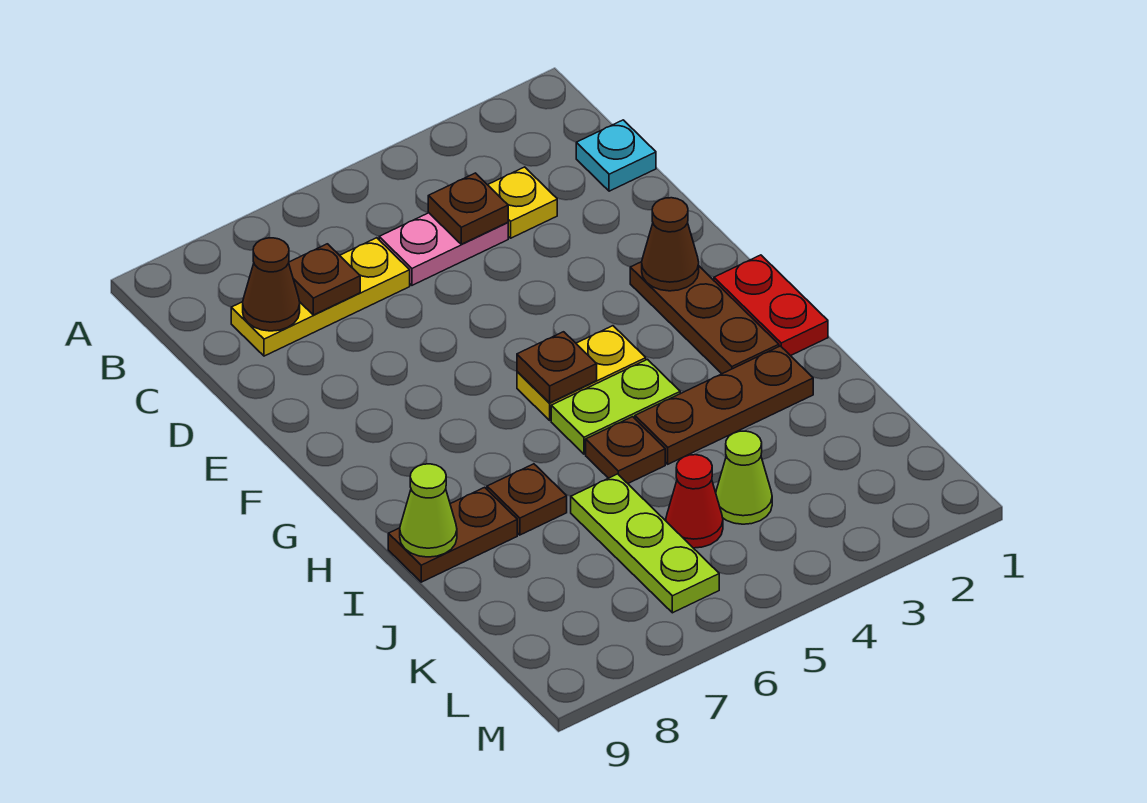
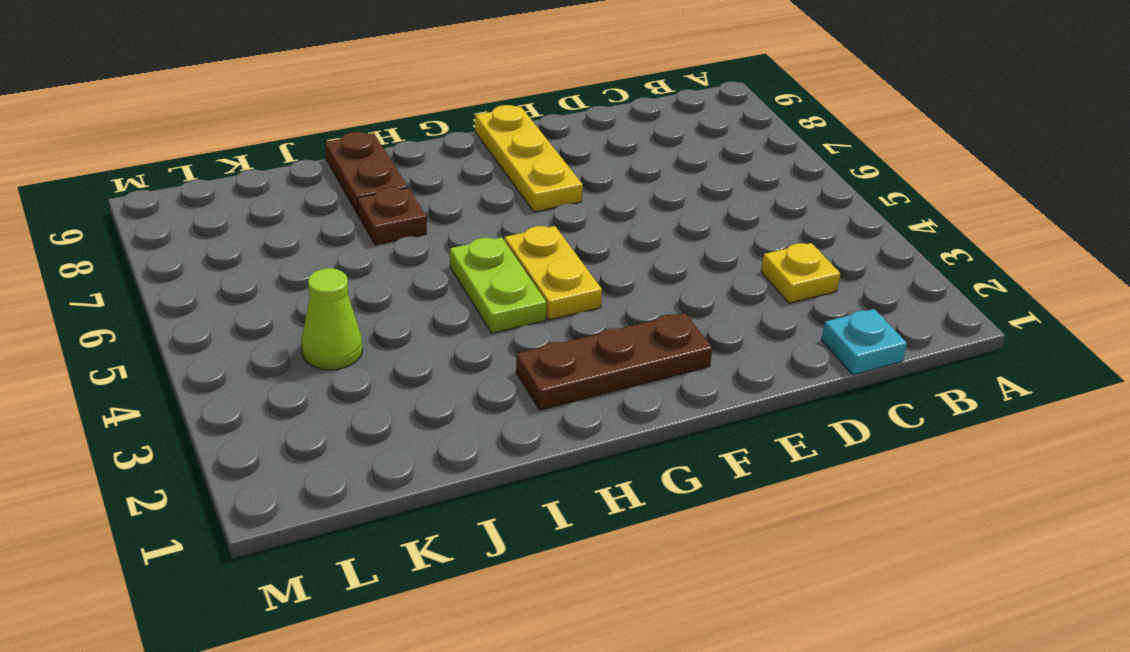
yellow 1x3 plate [475,105,583,212] -> yellow 1x3 plate moved to [231,238,410,356]
none -> pink 1x2 plate [379,213,508,285]
none -> red 1x2 plate [714,255,828,356]
none -> brown 1x3 plate [635,346,813,464]

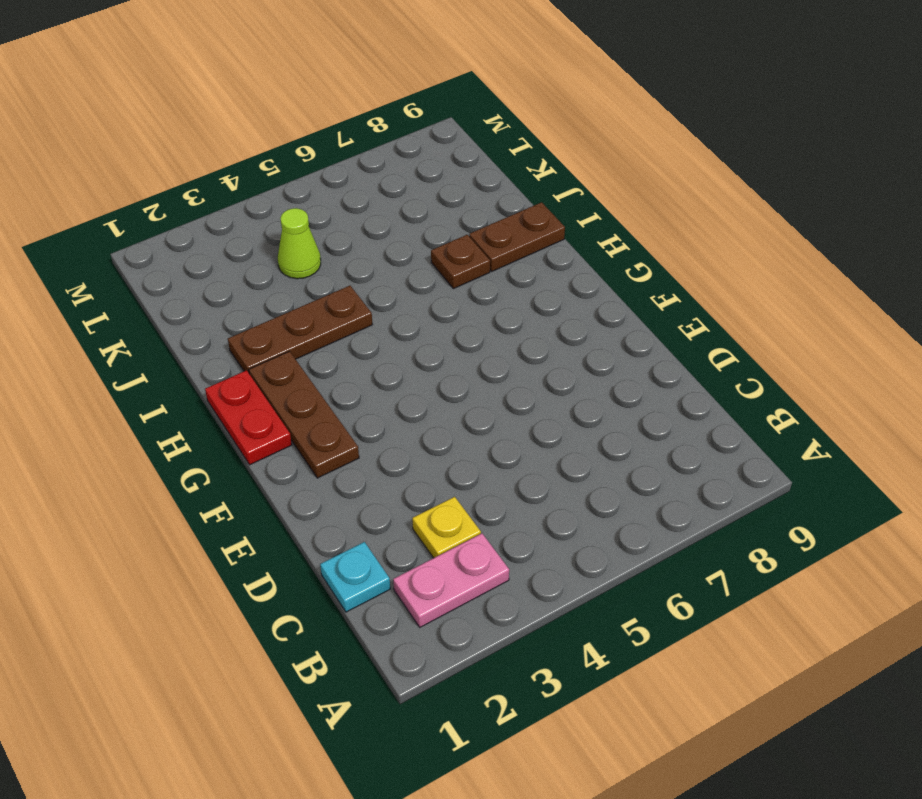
pink 1x2 plate [393,534,509,627] -> pink 1x2 plate moved to [379,213,508,285]
none -> yellow 1x3 plate [231,238,410,356]
none -> yellow 1x2 plate [517,326,646,420]
none -> lime 1x2 plate [551,359,680,454]

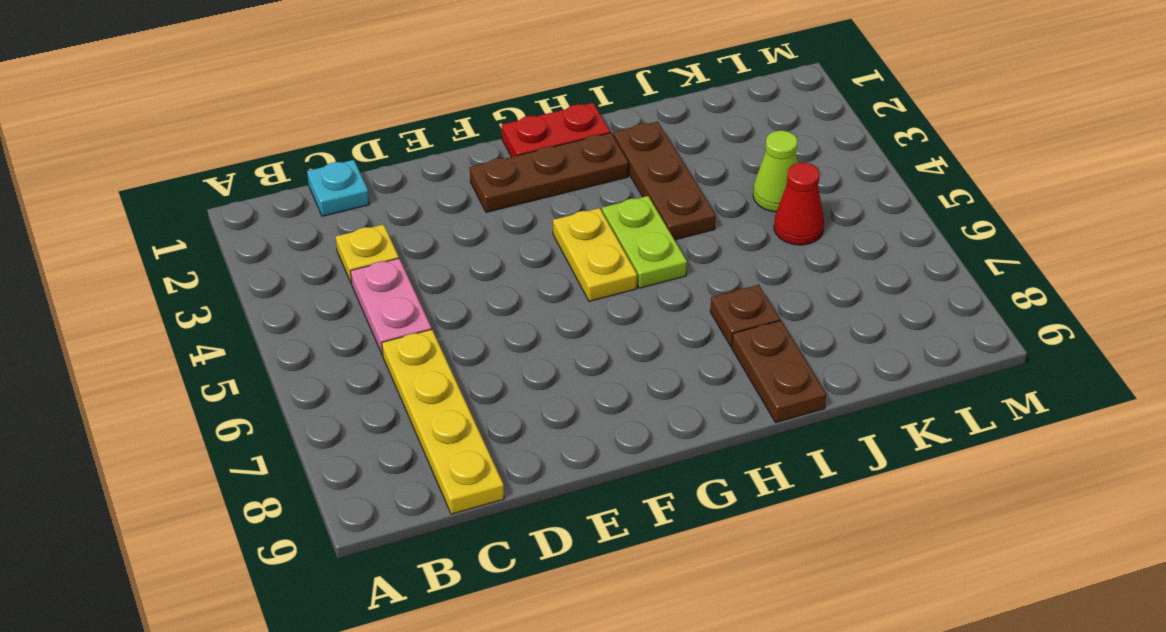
yellow 1x4 plate [382,329,504,514] -> yellow 1x3 plate [231,238,410,356]
none -> brown 1x1 plate [586,417,665,483]
none -> lime 1x3 plate [571,474,719,613]
none -> brown 1x1 plate [428,173,508,244]

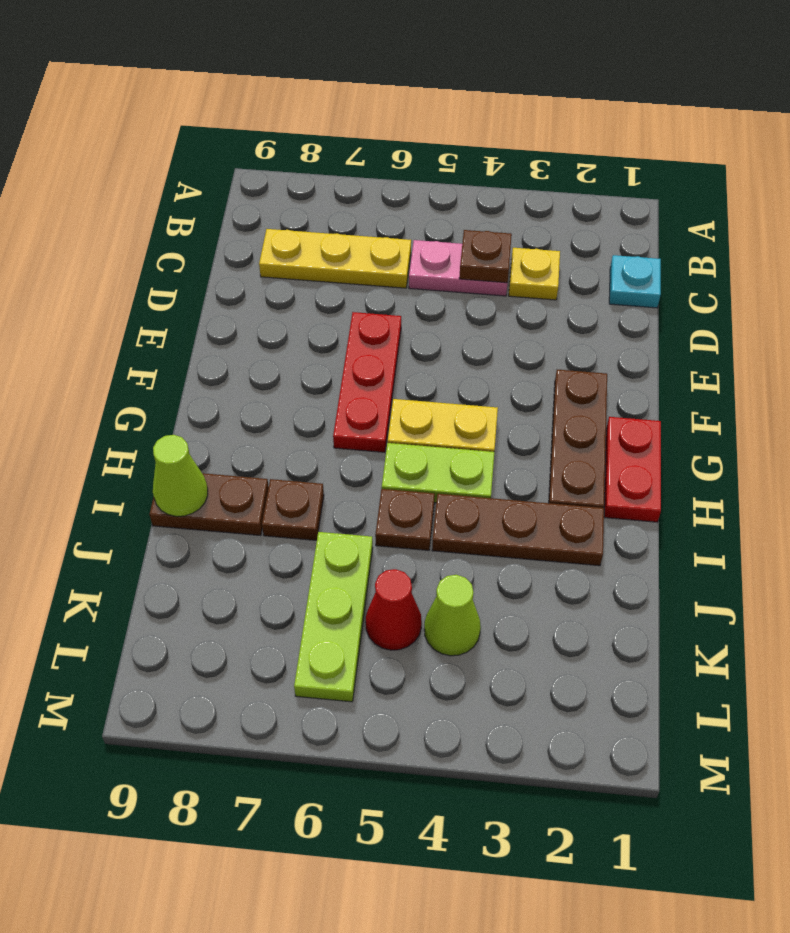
red 1x3 plate [333,312,401,452] -> none
none -> brown 1x1 plate [289,244,360,315]
none -> brown 1x1 cone [243,238,300,331]
none -> brown 1x1 cone [642,198,699,291]

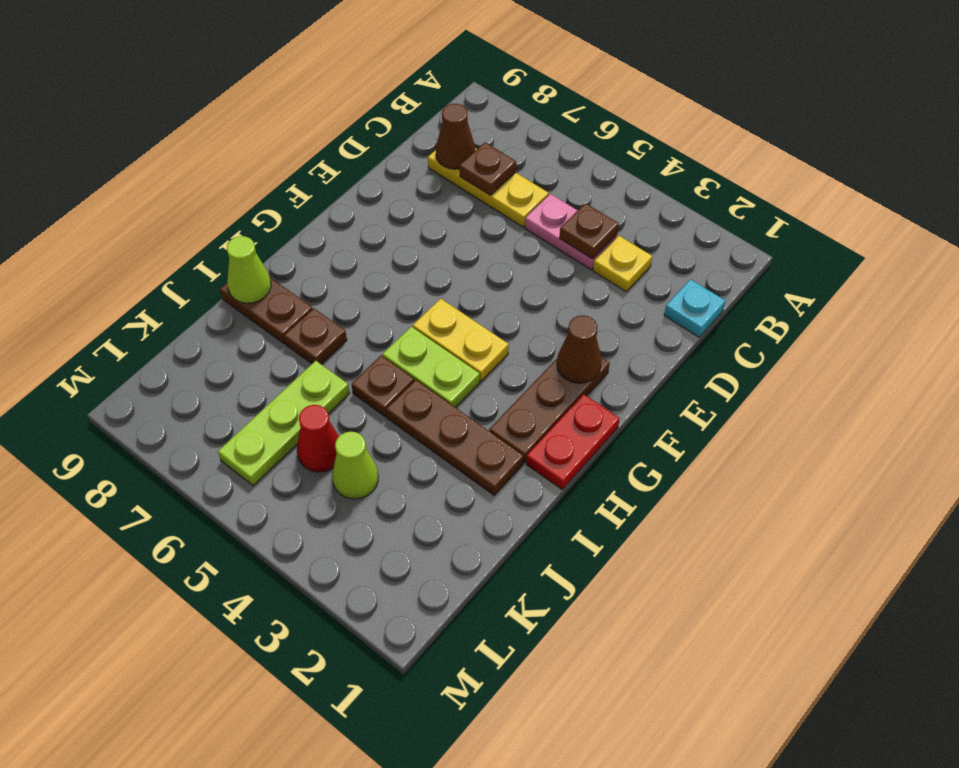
none -> brown 1x1 plate [517,332,597,403]

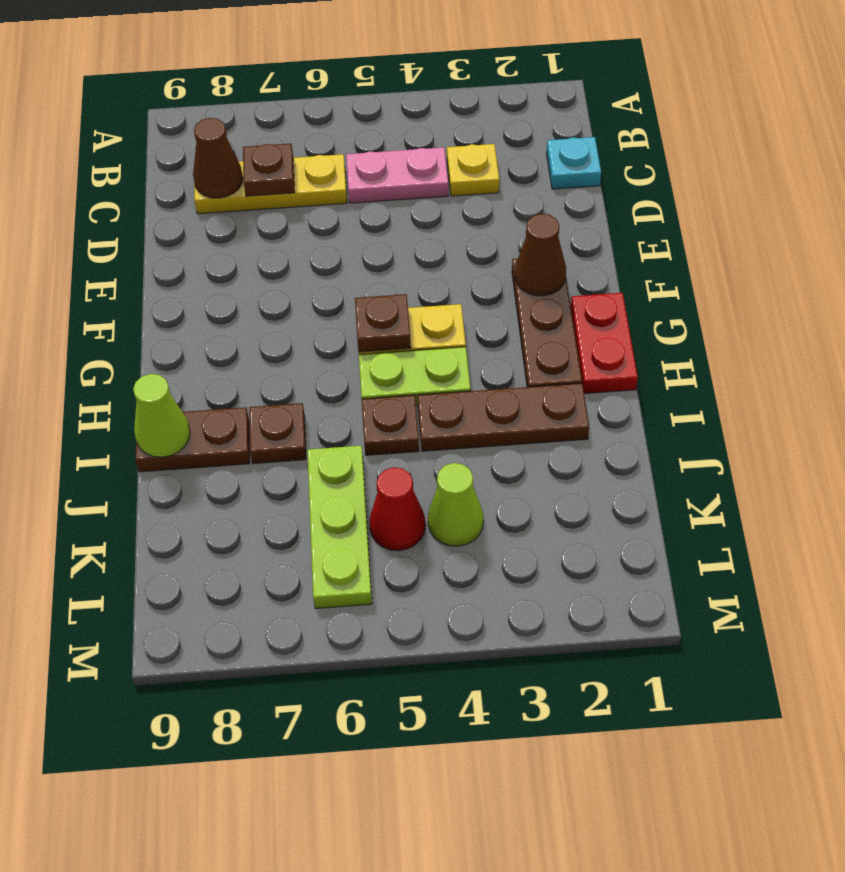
none -> brown 1x1 plate [428,173,508,244]

